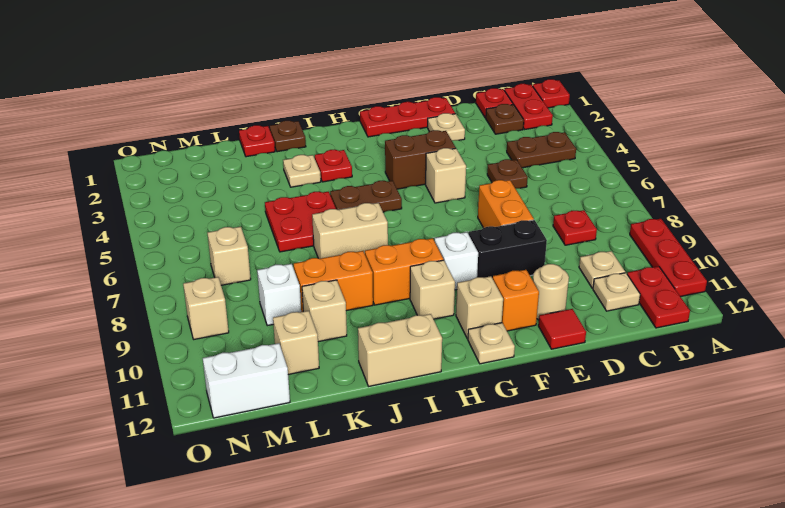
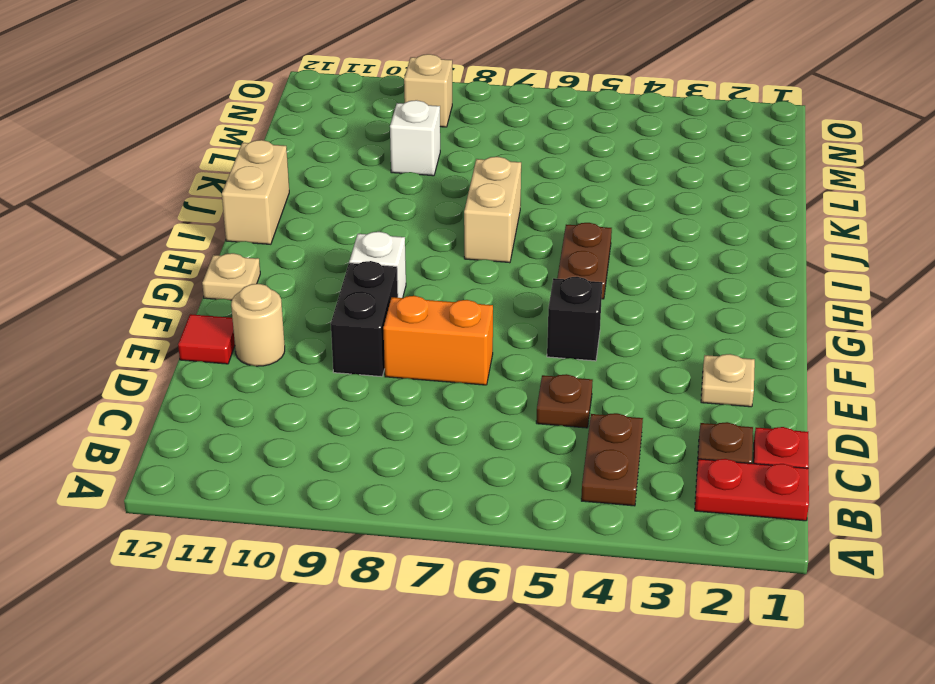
black 1x1 brick [547,277,602,361] -> tan 1x1 brick [426,148,466,203]
none -> red 1x1 plate [533,79,570,108]
none -> red 1x3 plate [630,219,707,297]
none -> red 1x2 plate [627,266,690,328]
none -> red 1x1 plate [553,210,597,245]

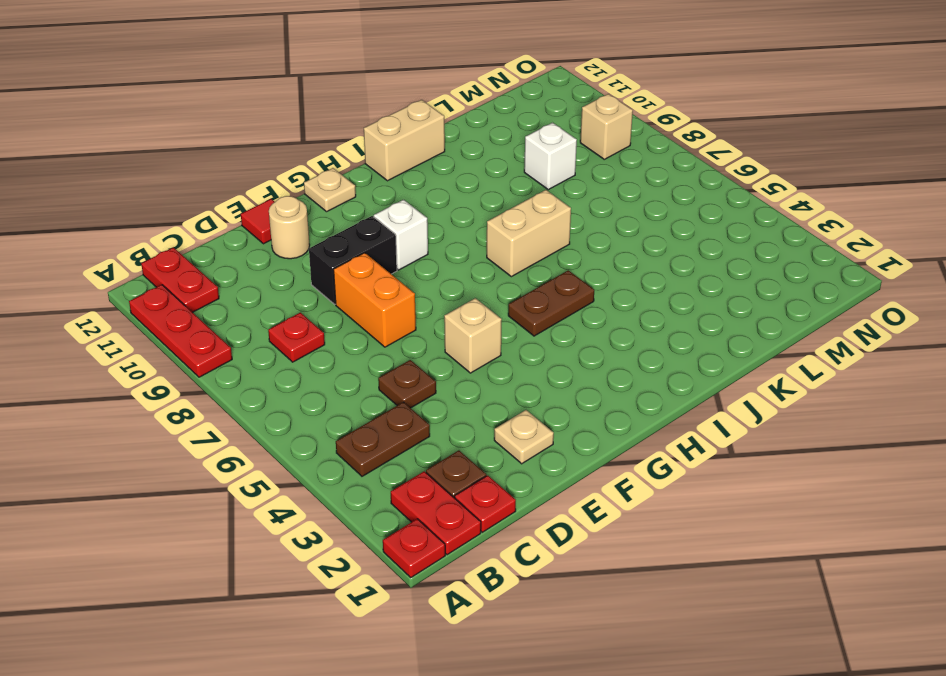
none -> tan 1x1 plate [579,251,625,288]
none -> tan 1x1 plate [593,273,640,311]
none -> red 1x3 plate [360,97,455,137]
none -> brown 1x2 brick [385,130,456,189]

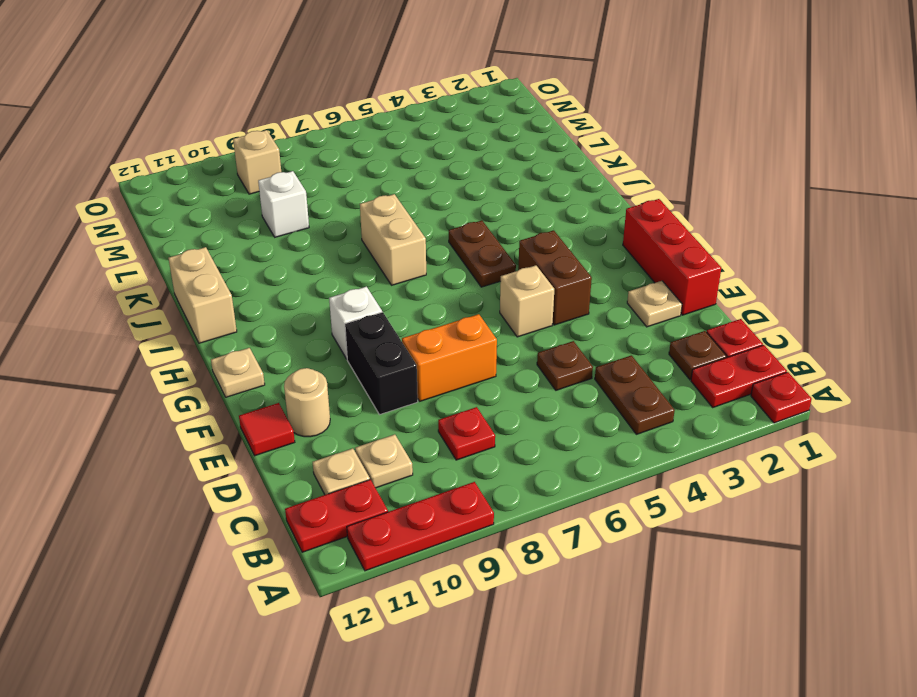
red 1x3 brick [623,199,721,315] -> red 1x3 plate [360,97,455,137]
none -> orange 1x1 brick [493,270,539,331]
none -> tan 1x1 brick [456,276,503,339]
none -> orange 1x2 brick [365,238,444,305]
none -> tan 1x1 brick [410,260,455,319]

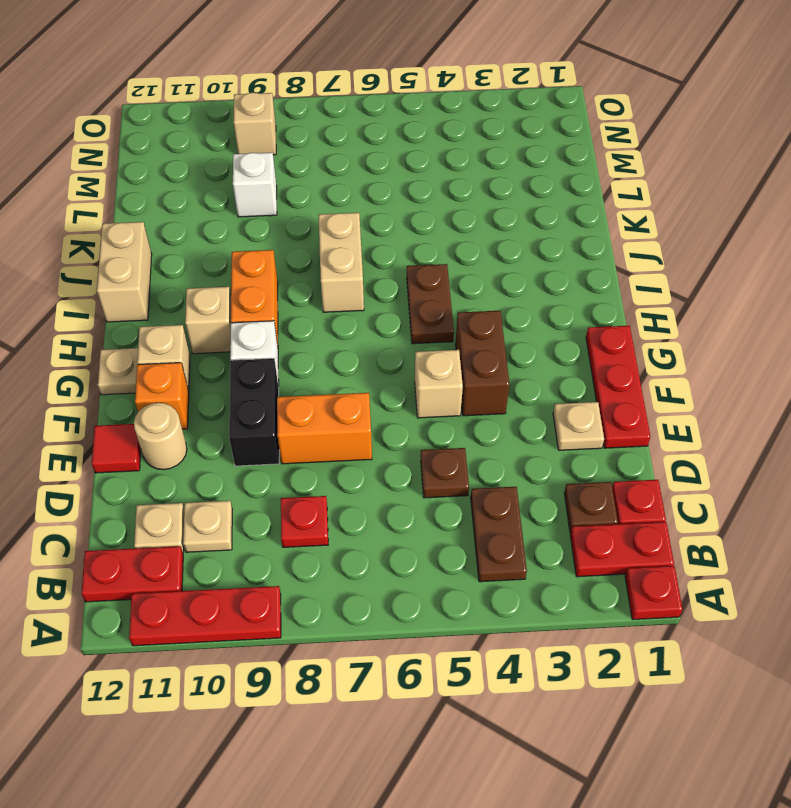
none -> red 1x1 plate [315,150,352,182]
none -> brown 1x1 plate [270,121,306,152]
none -> tan 1x1 plate [283,155,321,187]
none -> red 2x2 plate [265,192,336,252]

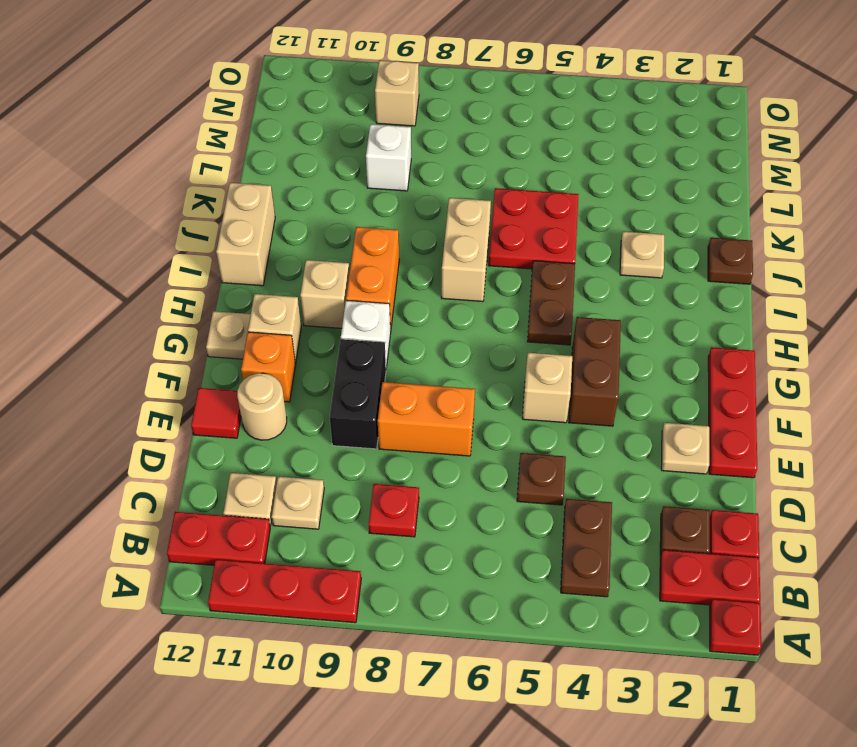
none -> red 1x1 plate [315,150,352,182]
none -> orange 1x2 brick [294,251,373,312]
none -> red 1x1 plate [239,125,275,157]
none -> tan 1x1 brick [302,280,347,342]

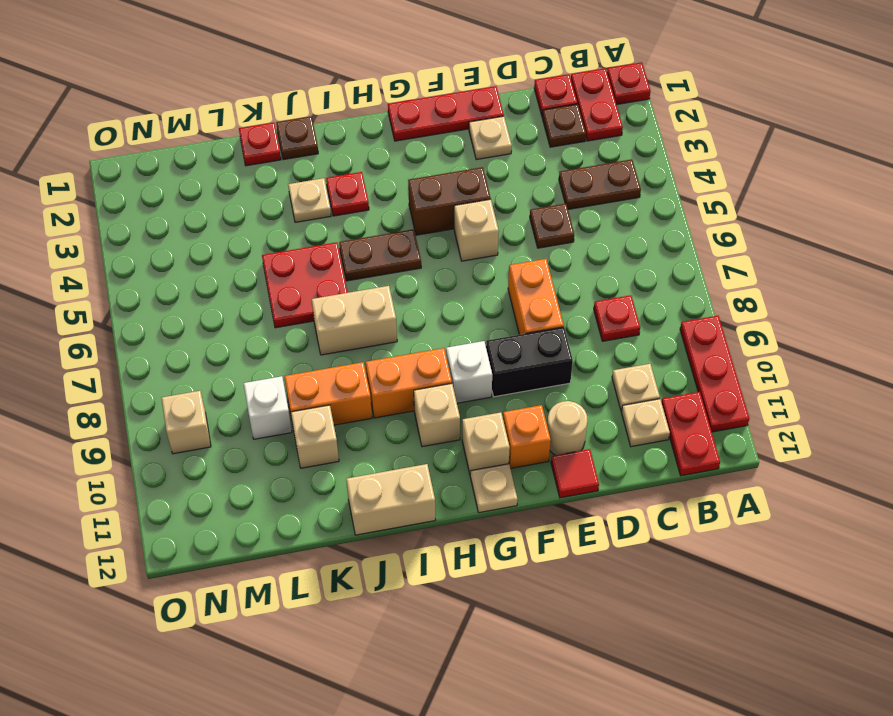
none -> tan 1x1 brick [273,311,319,375]
none -> tan 1x1 brick [208,227,251,285]
none -> white 1x2 brick [203,343,290,418]

